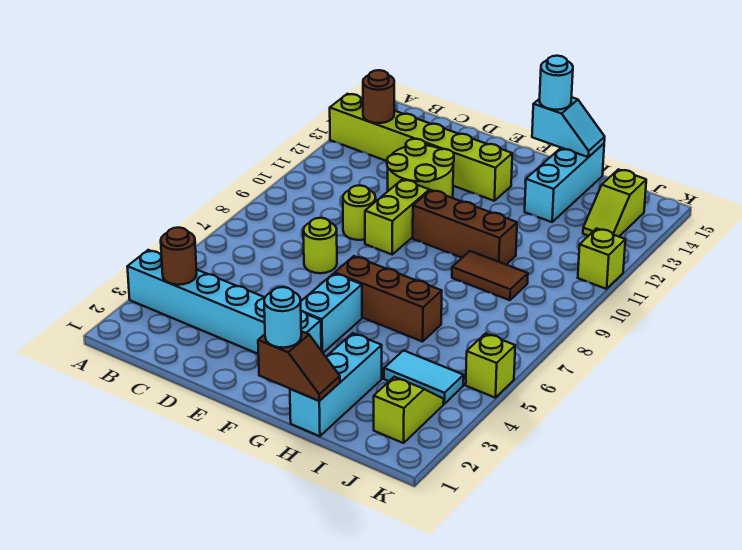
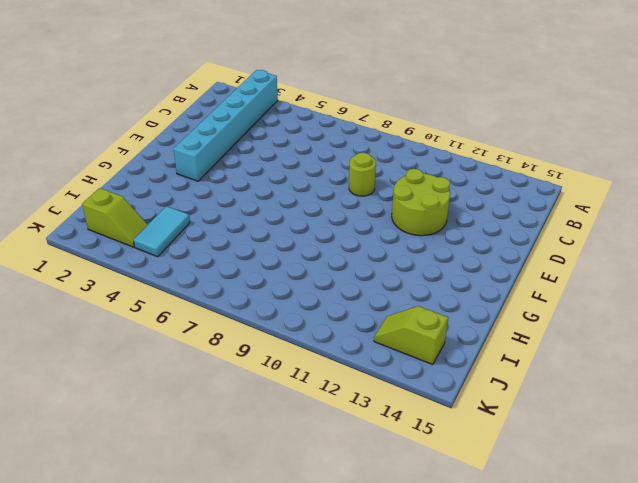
none -> lime 1x6 brick [330,94,512,201]
none -> lime 1x1 round brick [303,218,337,273]
none -> lime 1x2 brick [365,179,429,254]

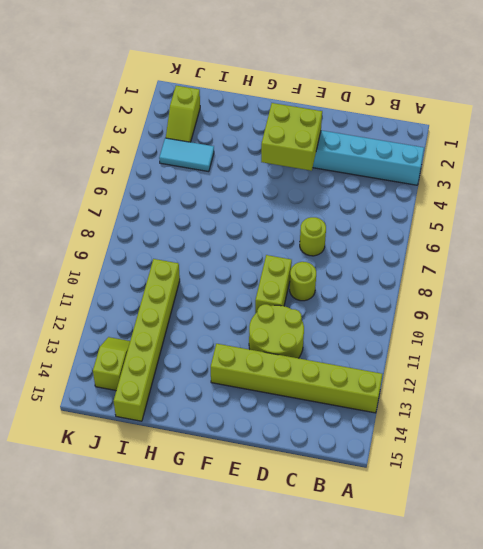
lime 2x2 brick [261,103,322,171] -> none
lime 1x6 brick [114,259,180,421] -> none
none -> cyan 1x2 brick [301,273,362,353]
none -> brown 1x3 brick [335,256,442,342]
none -> brown 1x3 brick [413,190,517,265]

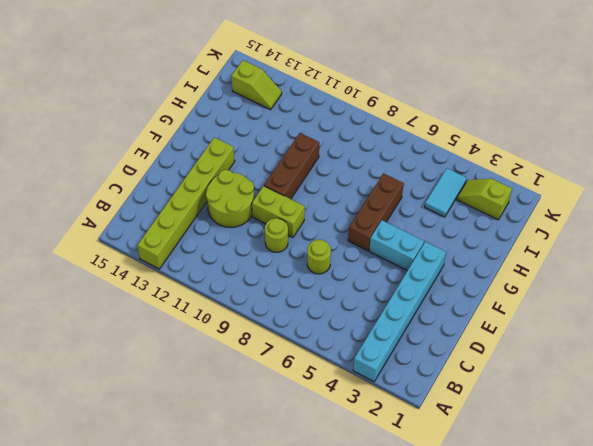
none -> cyan 1x3 brick [290,333,382,436]
none -> brown 1x2 tile [452,251,528,300]
none -> cyan 1x3 brick [525,144,604,222]

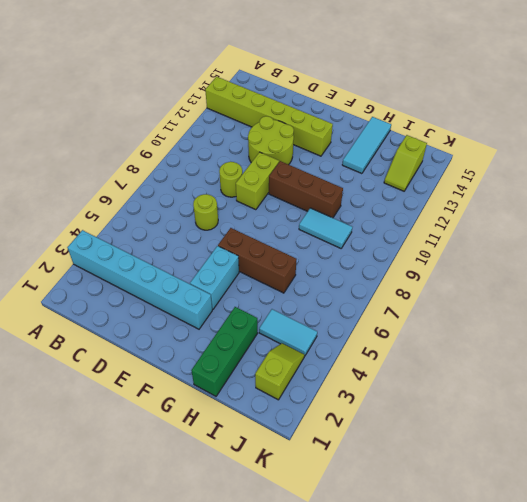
green 1x3 brick [191,307,258,396] -> cyan 1x3 brick [290,333,382,436]
cyan 1x2 tile [299,208,352,248] -> brown 1x2 tile [452,251,528,300]
cyan 1x3 tile [342,117,391,174] -> cyan 1x3 brick [525,144,604,222]
none -> lime 1x1 brick [466,334,515,398]
none -> lime 1x1 brick [578,229,625,289]
none -> brown 1x1 round brick [161,228,197,285]

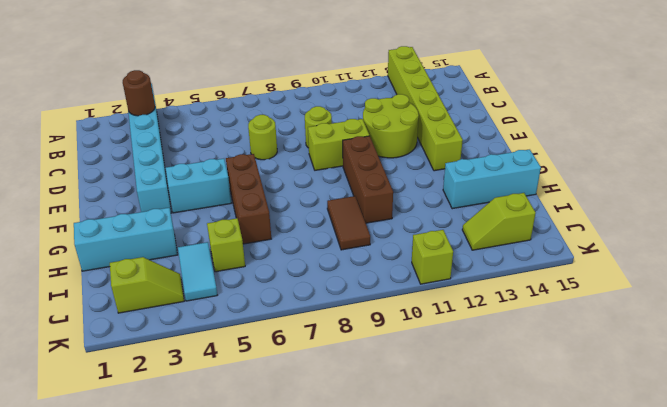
lime 1x1 brick [207,218,245,272] -> lime 1x1 brick moved to [466,334,515,398]
none -> brown 1x1 round brick [363,70,394,123]
none -> brown 1x2 slope [258,331,340,401]
none -> cyan 1x2 slope [532,98,605,157]

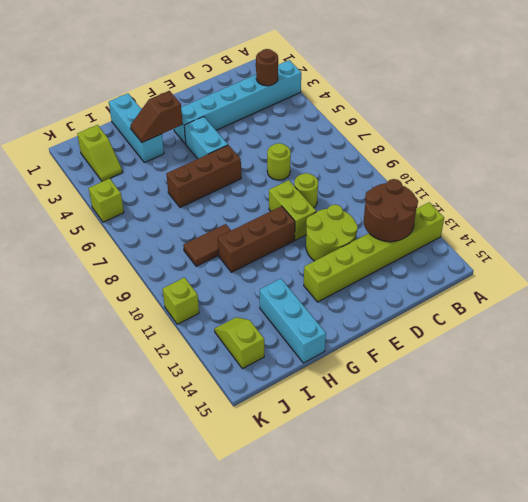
brown 2x2 round brick [364,179,418,242] -> brown 1x1 round brick [363,70,394,123]
brown 1x2 slope [130,91,183,142] -> brown 1x2 slope moved to [258,331,340,401]
none -> cyan 1x2 tile [384,350,464,404]
none -> cyan 1x2 slope [532,98,605,157]
none -> cyan 1x1 round brick [264,287,301,348]

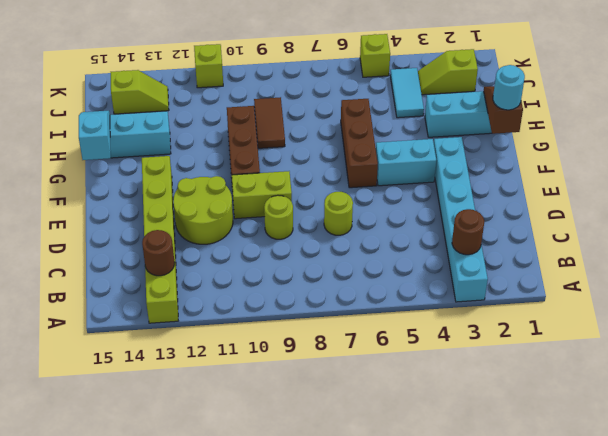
none -> cyan 1x1 round brick [539,56,573,110]

